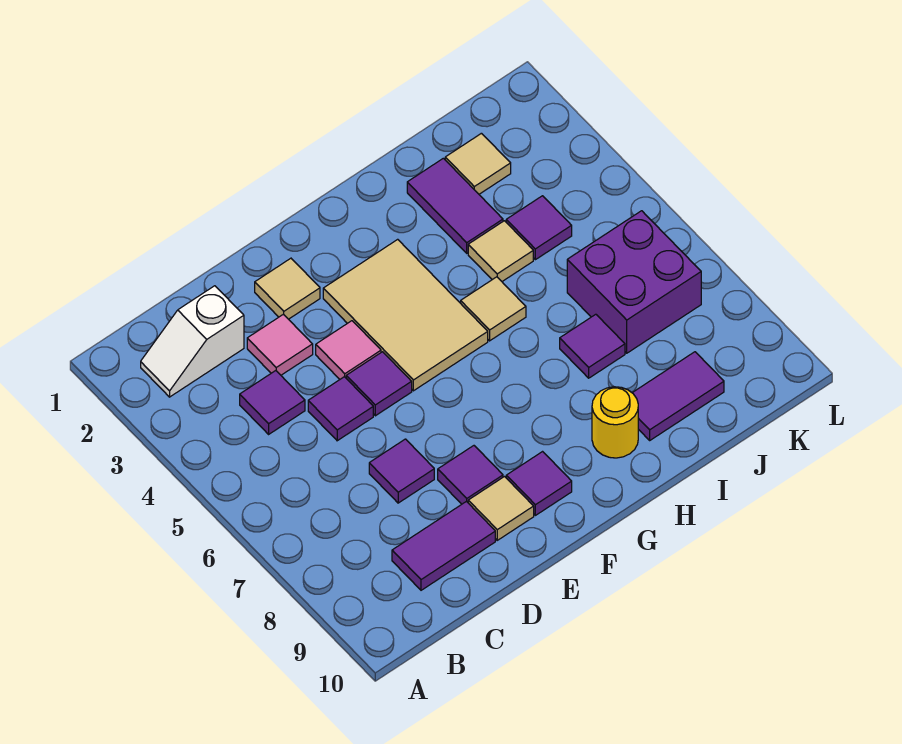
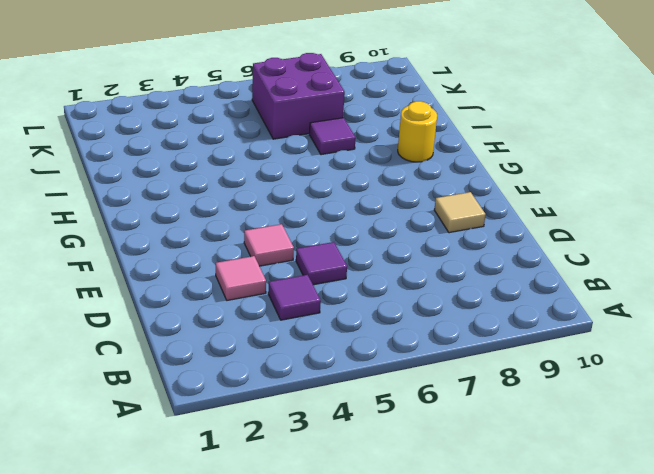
none -> white 1x2 slope [141,286,244,397]
none -> purple 1x2 tile [392,501,495,590]
none -> purple 1x1 tile [369,439,434,503]

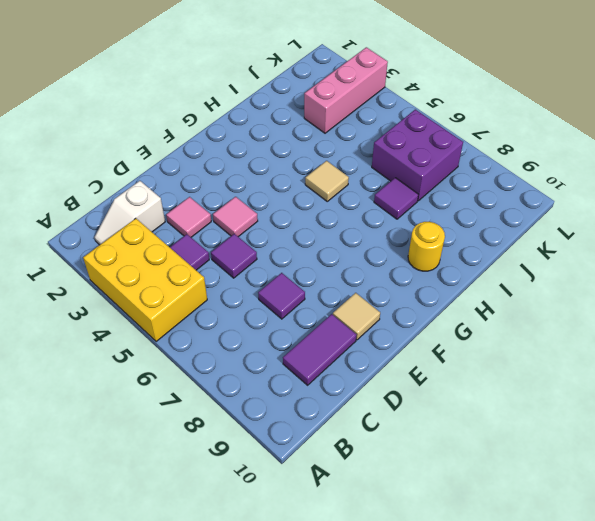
yellow 2x3 brick [83,218,207,342] -> none
pink 1x3 brick [304,47,388,133] -> none
none -> tan 1x1 tile [255,258,320,319]
none -> purple 1x1 tile [346,352,412,416]
none -> purple 1x1 tile [438,446,503,504]

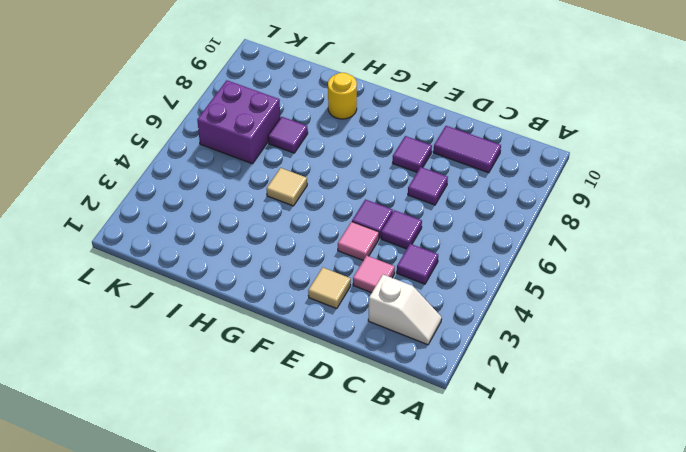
none -> tan 1x1 tile [468,477,534,540]
none -> tan 2x3 tile [323,239,488,391]
none -> purple 1x1 tile [506,452,572,515]

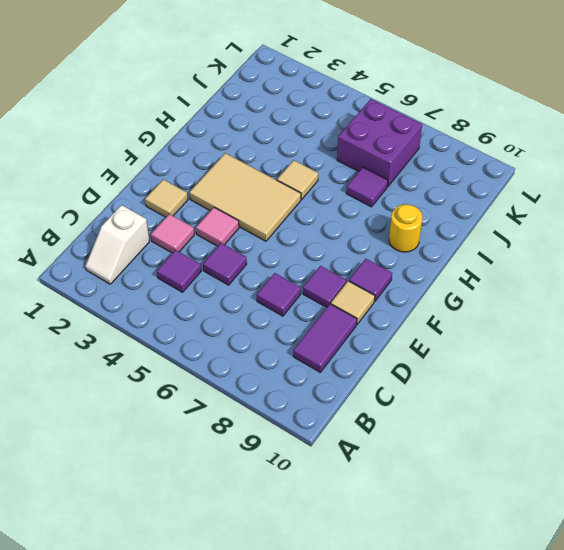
none -> purple 1x1 tile [346,352,412,416]
none -> purple 1x2 tile [407,158,503,253]
none -> tan 1x1 tile [468,221,533,281]

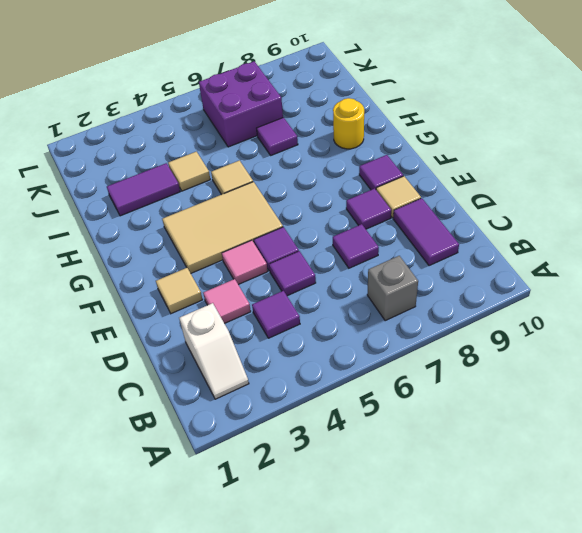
grey 1x1 brick [367,256,418,321] -> none
none -> purple 1x2 tile [633,352,724,440]
none -> tan 1x1 tile [445,133,511,194]
none -> purple 1x1 tile [506,196,572,260]

